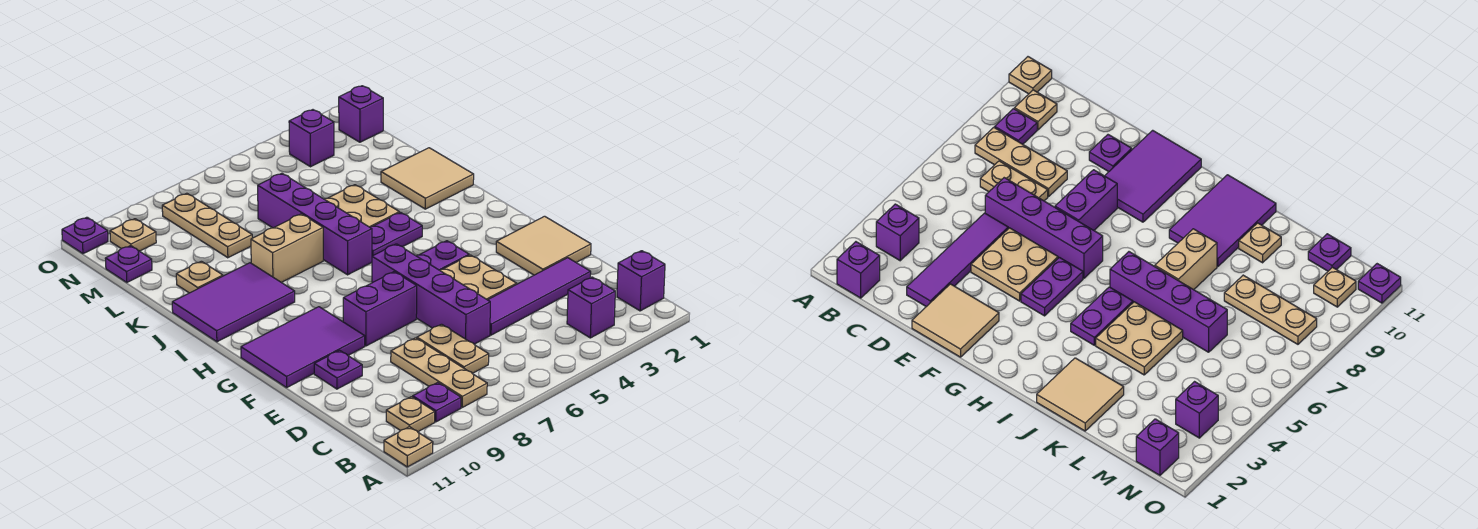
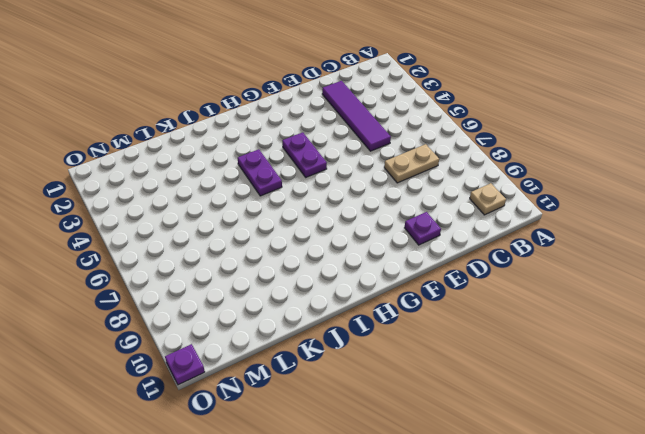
none -> tan 1x1 plate [384,427,433,467]
none -> purple 1x1 brick [617,251,665,311]
none -> purple 1x1 brick [567,277,615,338]

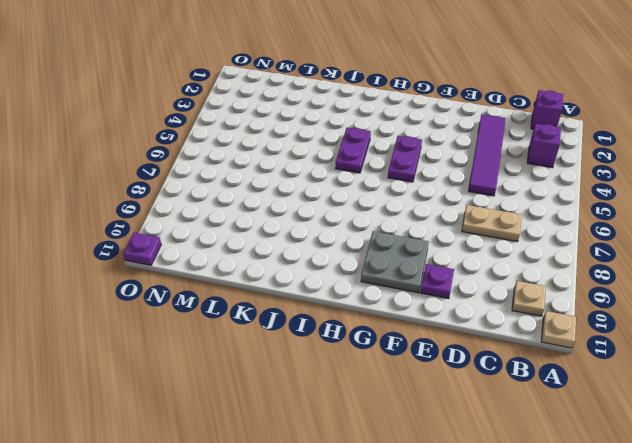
grey 2x2 plate [361,231,429,293] -> purple 2x3 tile [241,307,365,388]
none -> tan 1x3 plate [391,338,487,407]
none -> purple 1x1 plate [413,383,461,422]
none -> purple 1x4 brick [372,244,490,344]

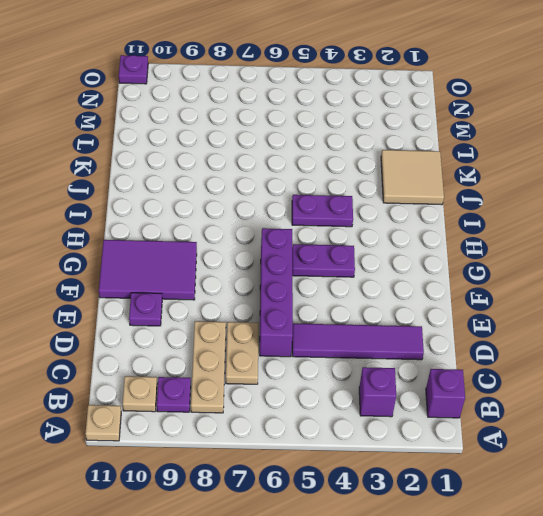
none -> tan 2x2 tile [496,216,591,275]
none -> tan 2x2 plate [440,255,517,300]
none -> purple 1x2 brick [343,272,417,346]

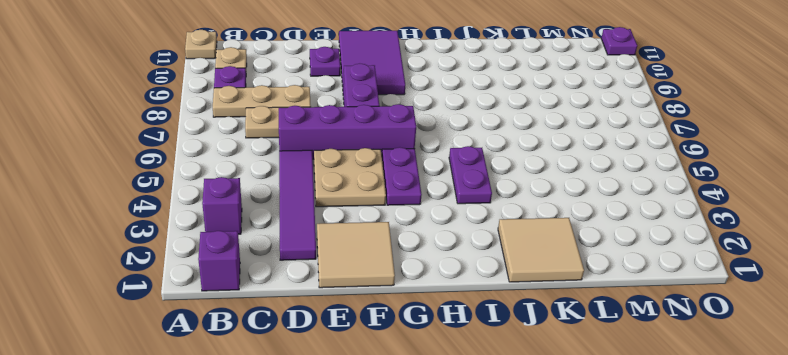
none -> purple 1x4 brick [258,173,372,275]
none -> purple 2x3 tile [172,263,295,342]
none -> tan 2x2 plate [325,185,399,227]

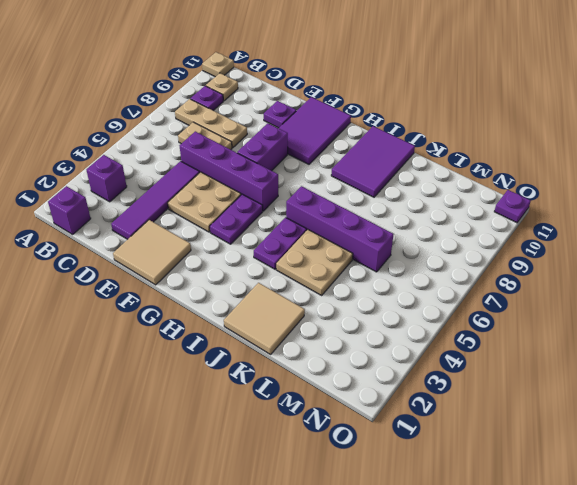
none -> tan 1x2 brick [251,214,323,283]
none -> tan 1x1 plate [176,261,223,293]
none -> tan 1x3 plate [162,193,252,258]

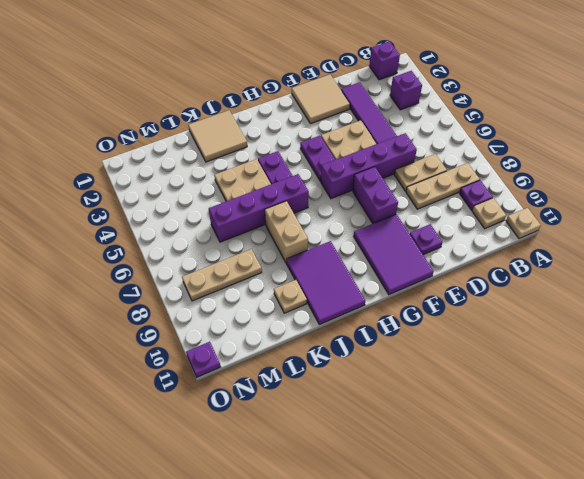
none -> purple 1x1 plate [105,246,152,282]
none -> purple 1x1 brick [339,86,383,142]
none -> purple 1x1 brick [289,110,334,167]

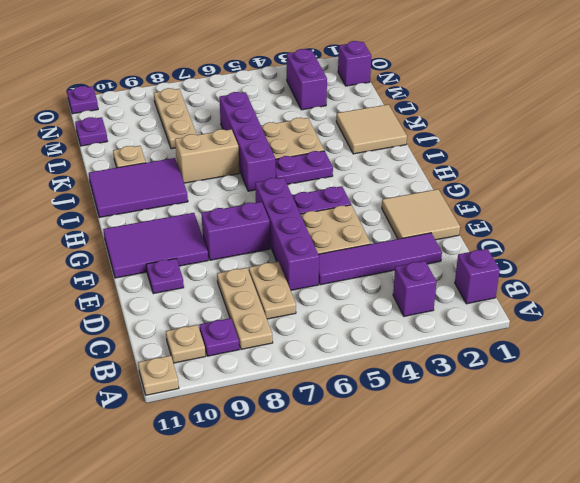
purple 1x2 brick [287,49,327,110] -> purple 1x1 brick [289,110,334,167]
none -> tan 1x1 plate [110,219,156,251]

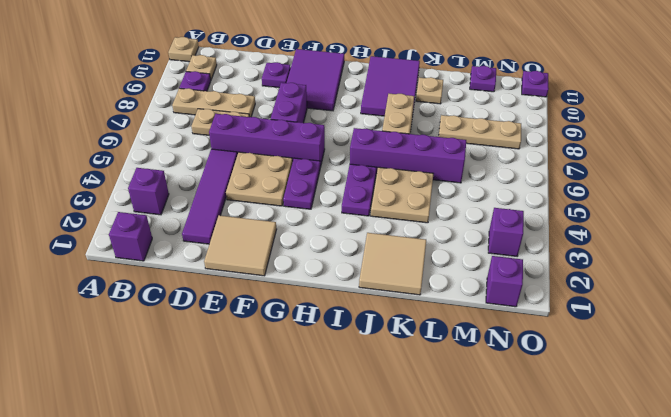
none -> tan 1x1 plate [110,219,156,251]

